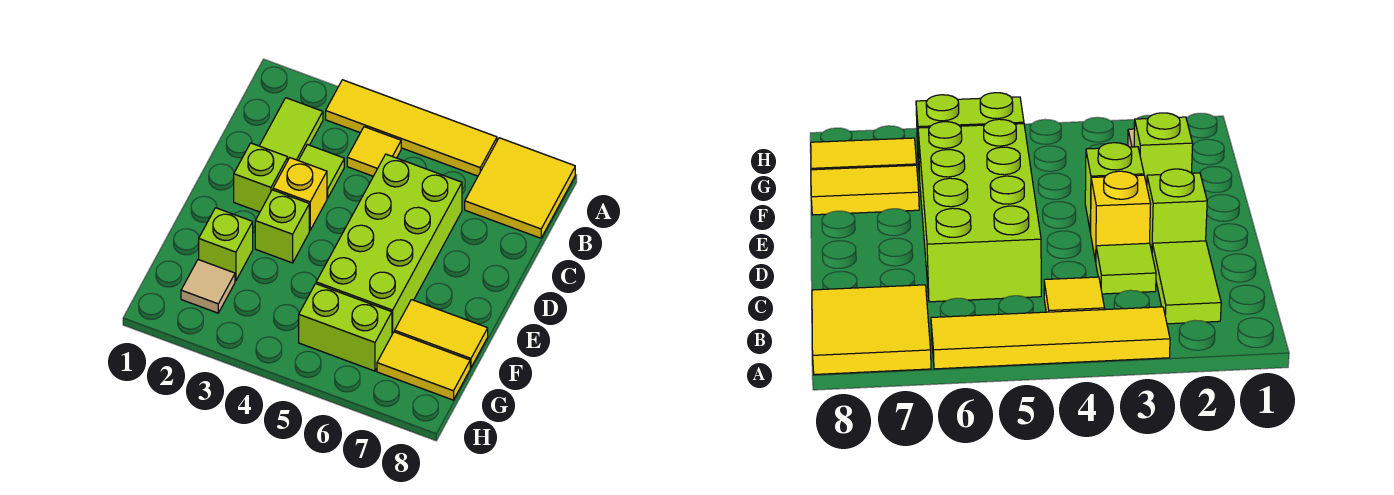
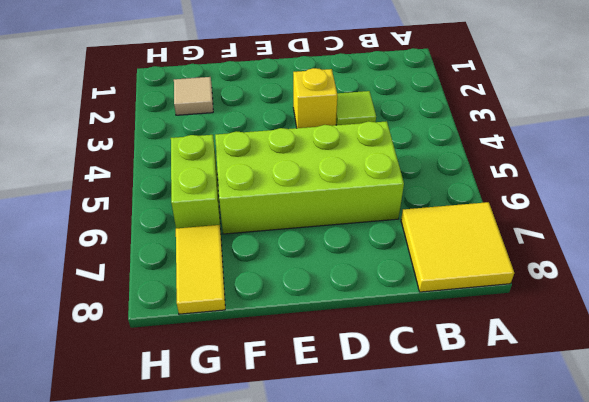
none -> yellow 1x4 tile [326,80,497,176]
none -> lime 1x2 tile [260,98,323,160]
none -> yellow 1x1 tile [347,127,401,176]

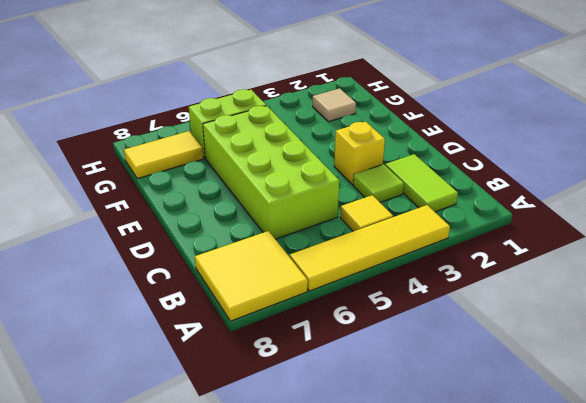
none -> lime 1x1 brick [234,143,288,212]
none -> lime 1x1 brick [255,190,309,263]
none -> lime 1x1 brick [199,208,253,281]

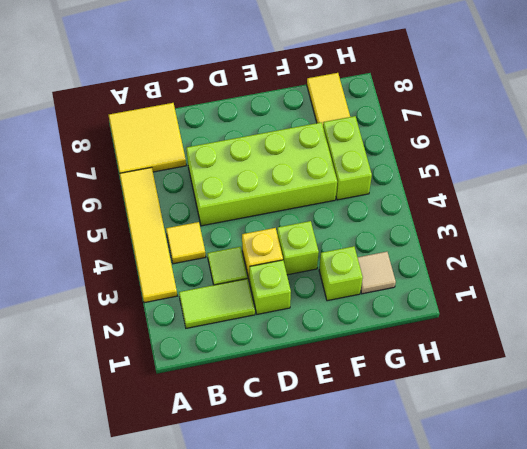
none -> yellow 1x2 tile [395,300,488,368]

